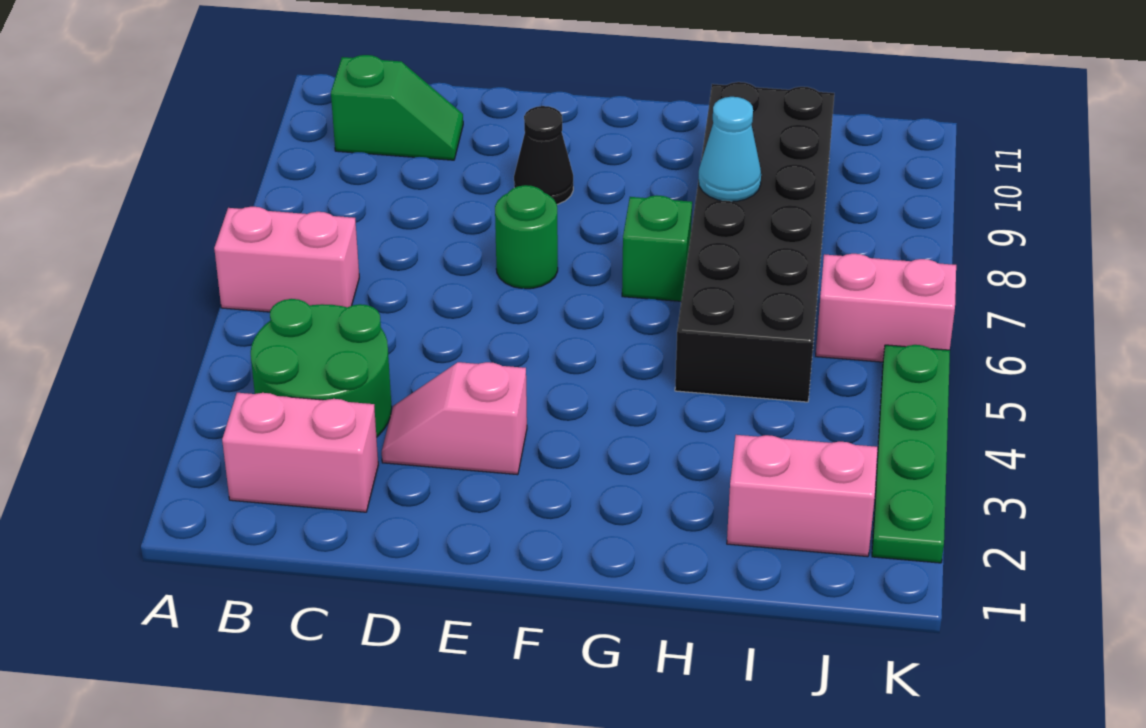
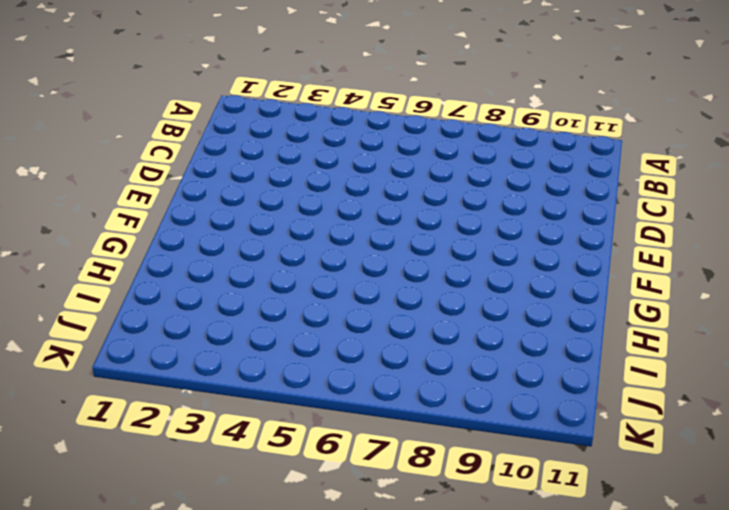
none -> pink 1x2 brick [214,207,359,312]
none -> pink 1x2 brick [222,393,378,512]
none -> green 2x2 round brick [251,299,392,437]

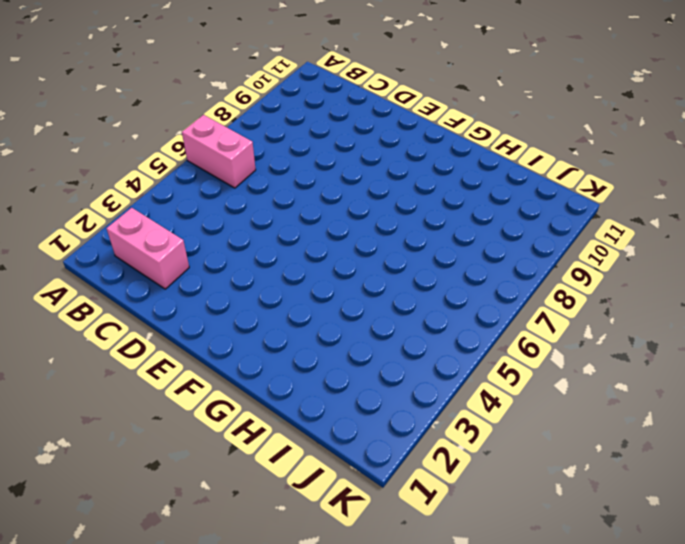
none -> green 2x2 round brick [251,299,392,437]
none -> green 1x2 slope [331,55,463,160]
none -> pink 1x2 slope [382,362,527,475]

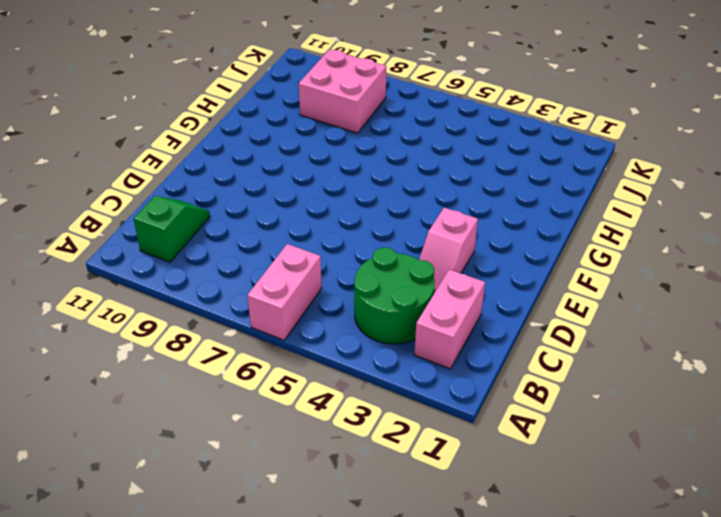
pink 2x2 brick [299,49,387,133] -> black 2x6 brick [675,82,834,402]
none -> green 1x1 round brick [495,185,558,289]
none -> black 1x1 cone [514,106,573,204]
none -> green 1x1 brick [622,195,692,301]

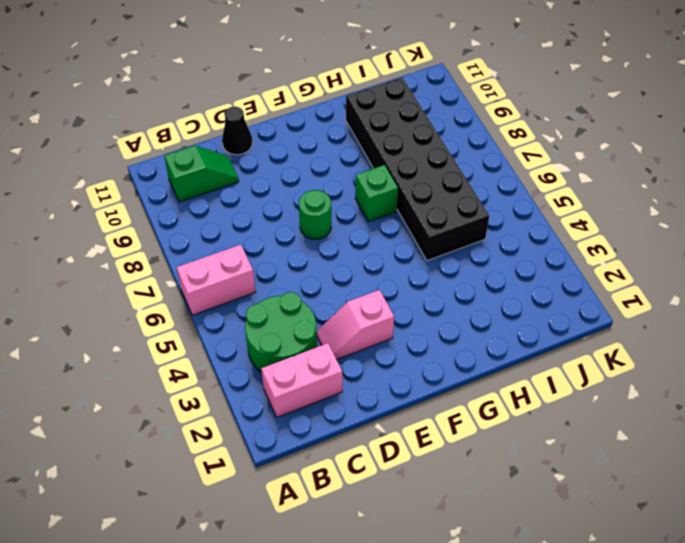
black 1x1 cone [222,106,252,155] -> black 1x1 cone moved to [514,106,573,204]
none -> pink 1x2 brick [727,435,878,557]
none -> pink 1x2 brick [816,254,956,362]
none -> green 1x4 plate [872,345,950,563]

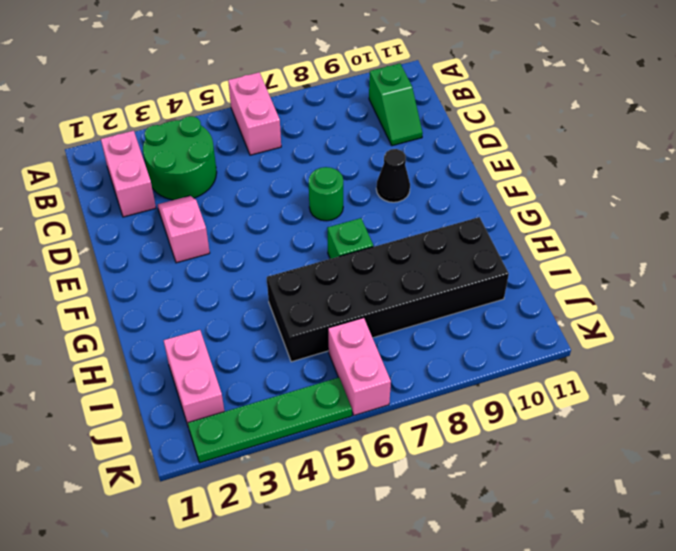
none -> cyan 1x1 cone [698,97,761,202]

